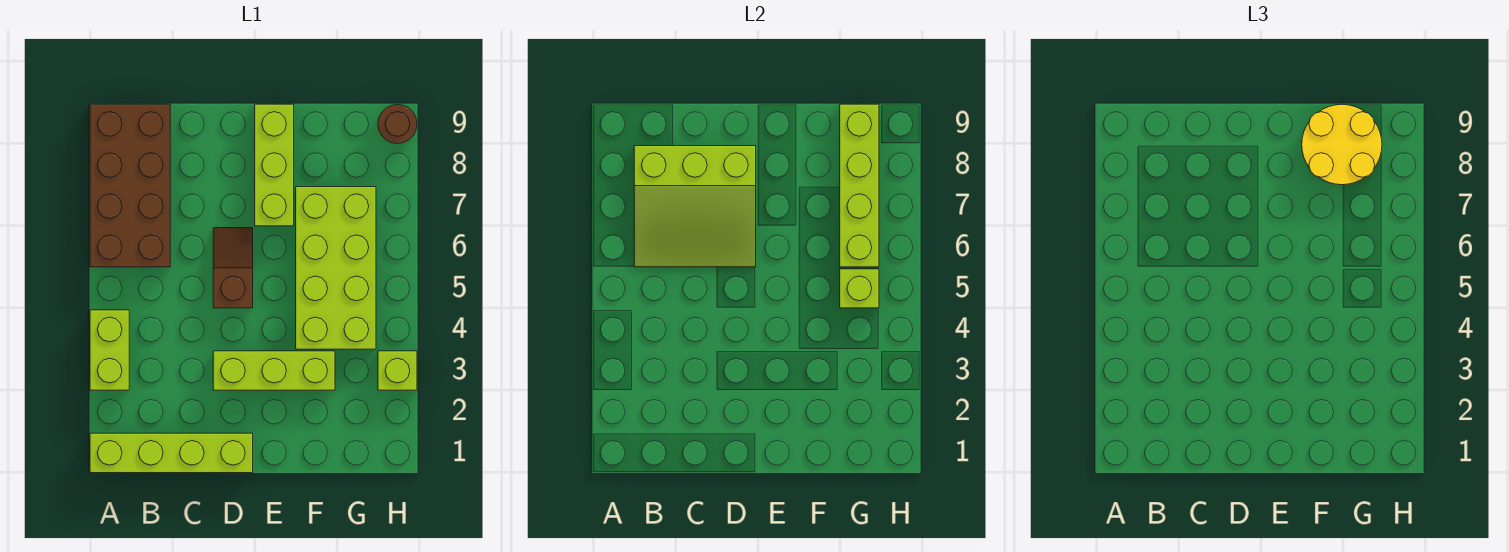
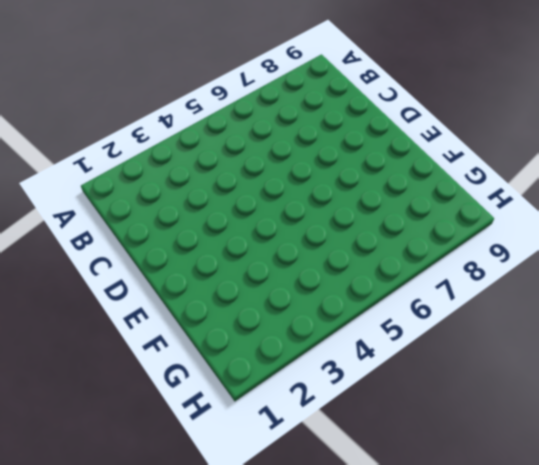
none -> lime 1x4 brick [90,433,253,473]
none -> lime 1x2 brick [90,310,129,390]
none -> brown 2x4 brick [90,104,170,267]

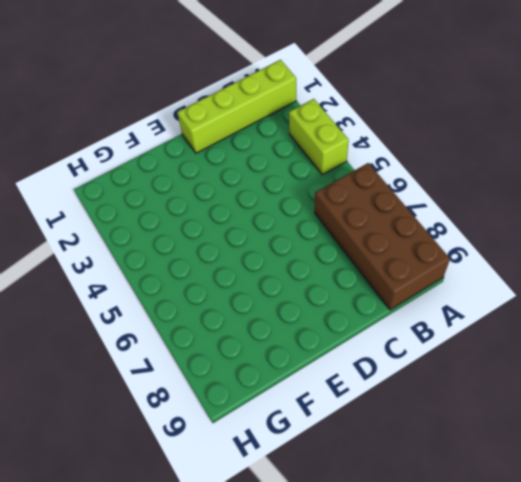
none -> lime 1x3 brick [213,351,335,390]
none -> brown 1x2 slope [213,228,253,308]
none -> lime 1x3 brick [255,104,294,226]

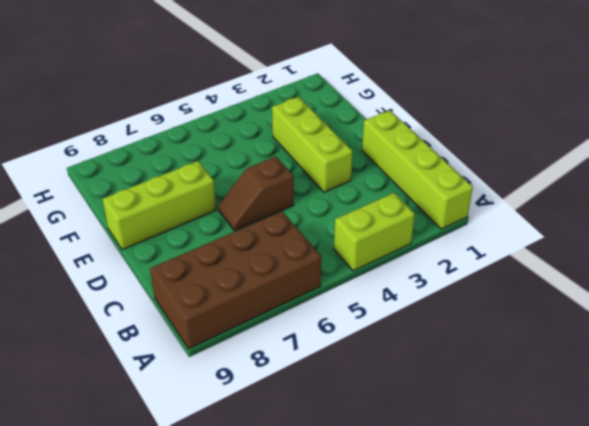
none -> lime 2x4 brick [296,187,376,349]
none -> lime 1x1 brick [378,351,417,390]
none -> brown 1x1 round brick [378,105,417,144]

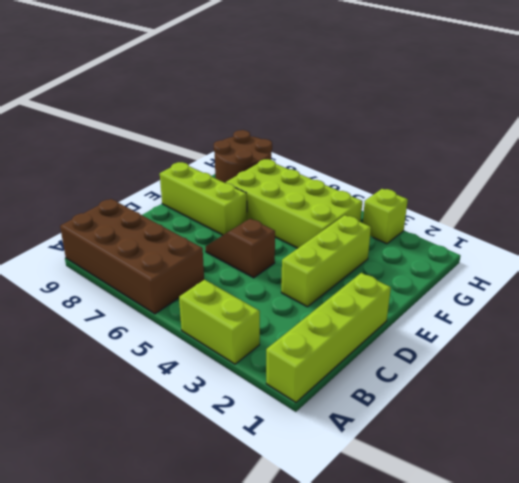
brown 2x2 round brick [214,130,272,183] -> brown 1x1 round brick [378,105,417,144]
none -> lime 3x3 slope [634,146,756,267]
none -> lime 1x1 brick [840,269,879,308]
none -> lime 1x4 brick [840,104,879,267]

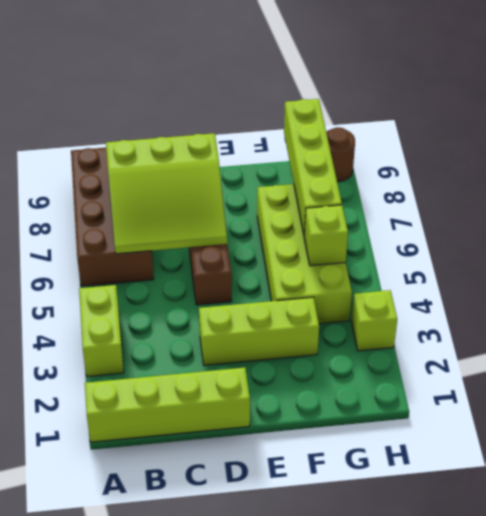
none -> lime 1x3 brick [255,104,294,226]
none -> yellow 2x2 round brick [1302,104,1382,185]

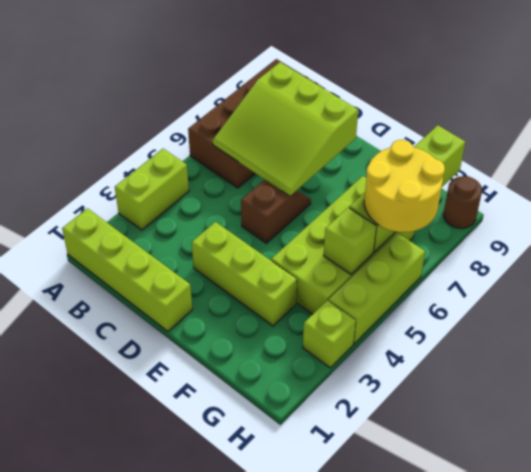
yellow 2x2 round brick [364,140,445,232] -> yellow 2x2 round brick moved to [1302,104,1382,185]
lime 1x3 brick [328,233,425,344] -> lime 1x3 brick moved to [255,104,294,226]

